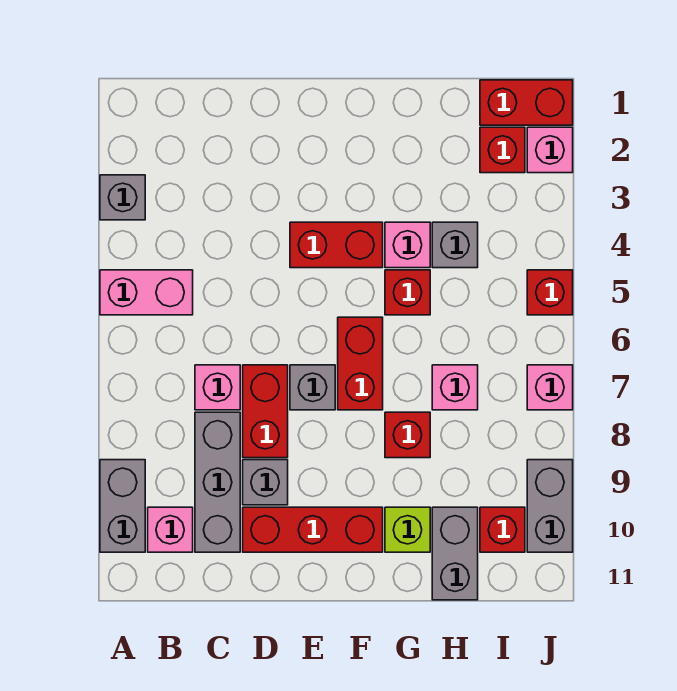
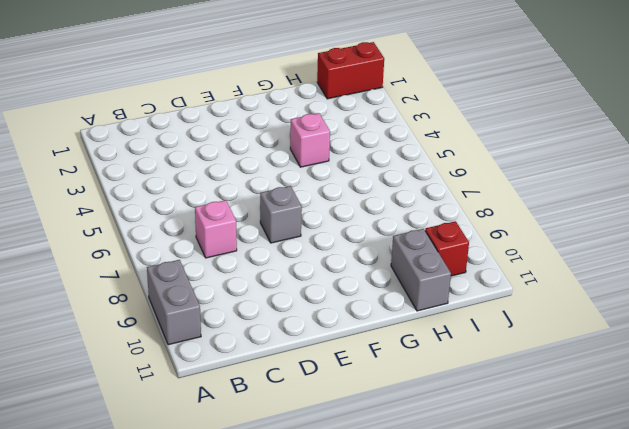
none -> grey 1x1 brick [100,175,145,220]
none -> pink 1x2 brick [100,270,193,315]
none -> pink 1x1 brick [148,507,193,552]

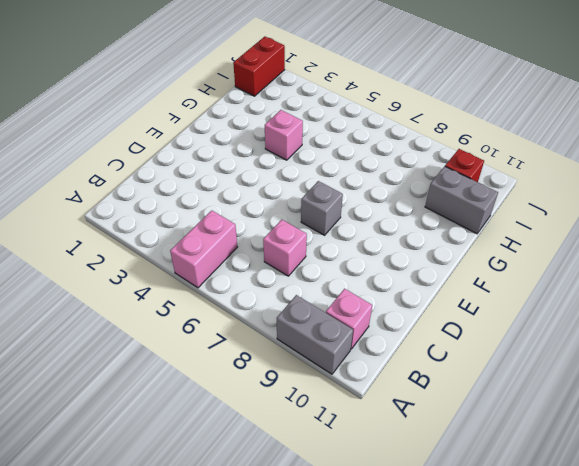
none -> grey 1x1 brick [100,175,145,220]
none -> grey 1x3 brick [195,412,240,552]
none -> red 1x2 brick [243,365,288,458]

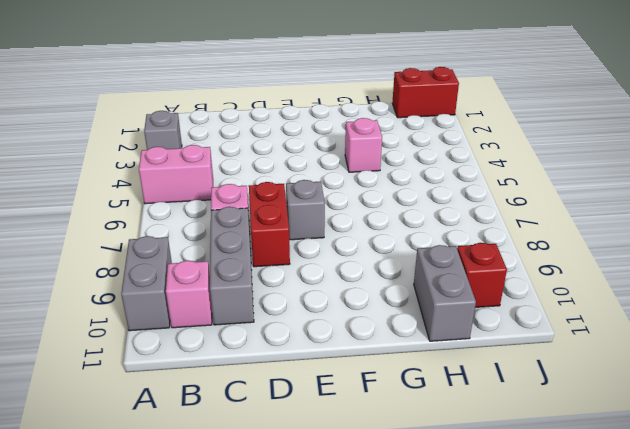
none -> grey 1x1 brick [243,460,288,505]
none -> red 1x3 brick [243,507,383,552]
none -> red 1x2 brick [290,222,383,268]

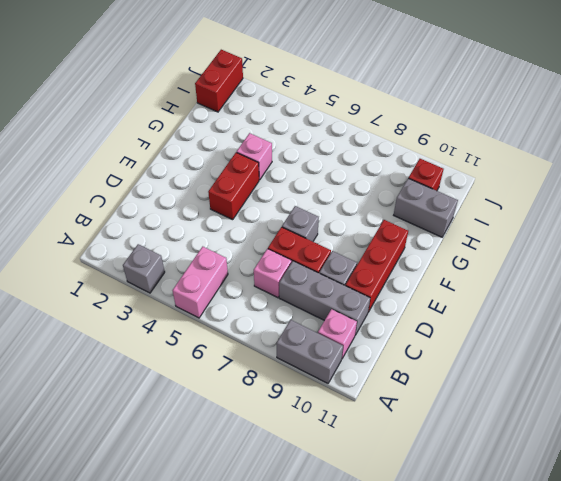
none -> red 1x2 brick [338,317,383,410]
none -> red 1x1 brick [385,270,430,315]
none -> red 1x1 brick [385,412,430,458]

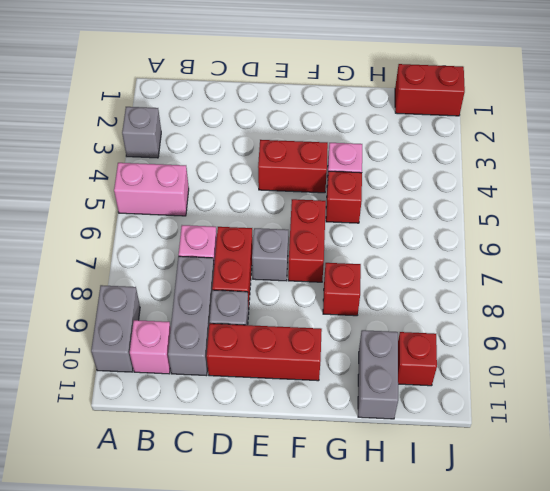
none -> lime 1x1 brick [385,507,430,552]
none -> grey 1x1 brick [432,222,478,268]
none -> pink 1x1 brick [432,365,478,410]

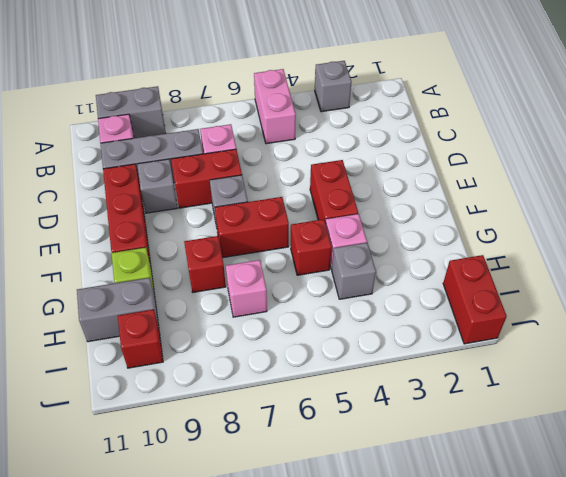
none -> red 1x1 brick [480,127,525,173]
none -> pink 1x1 brick [527,127,573,173]
none -> red 1x1 brick [527,270,573,315]

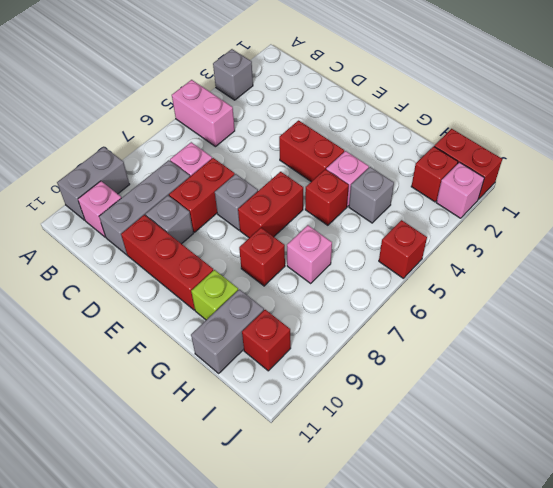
none -> pink 1x1 brick [527,365,573,410]
none -> grey 1x2 brick [527,460,573,552]

